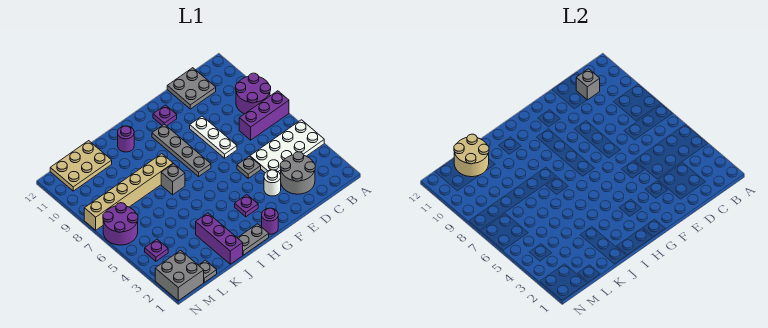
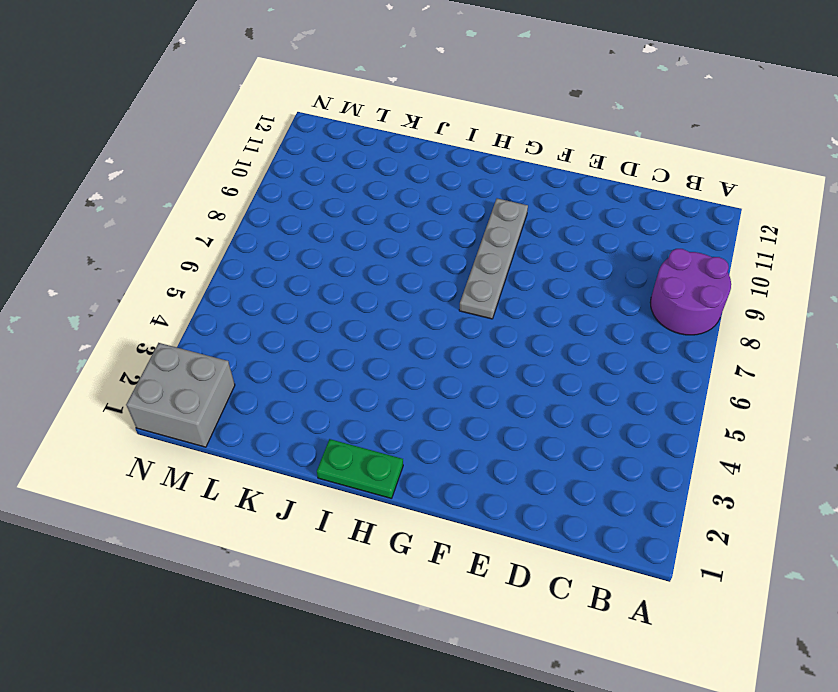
green 1x2 plate [317,439,403,499] -> grey 1x2 plate [238,224,269,255]
none -> white 2x4 plate [250,120,324,174]
none -> purple 1x3 brick [239,91,289,140]
none -> grey 2x2 round brick [280,152,315,194]

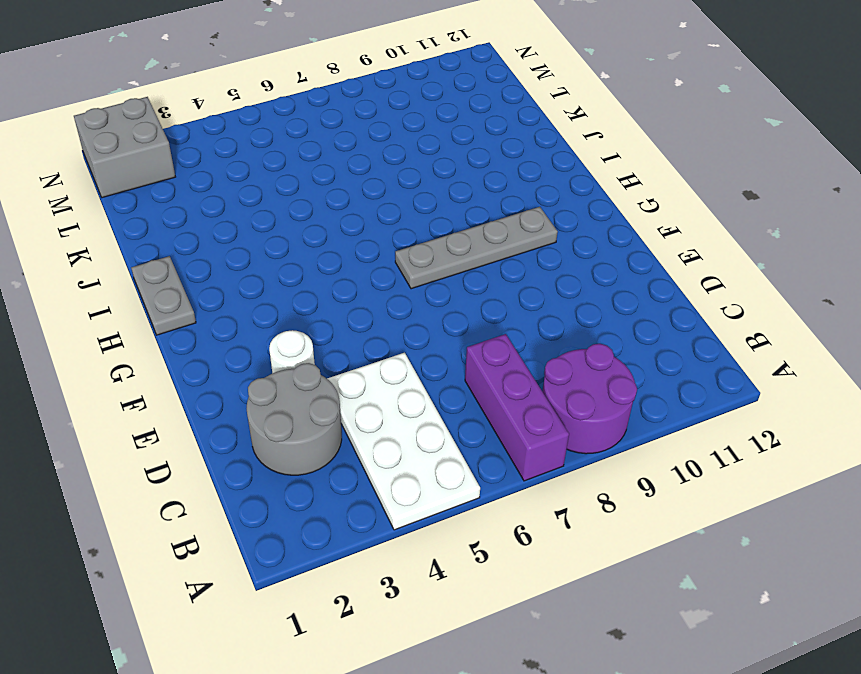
none -> grey 2x2 plate [167,68,216,109]
none -> grey 1x1 plate [237,156,261,178]
none -> white 1x3 plate [190,116,237,158]

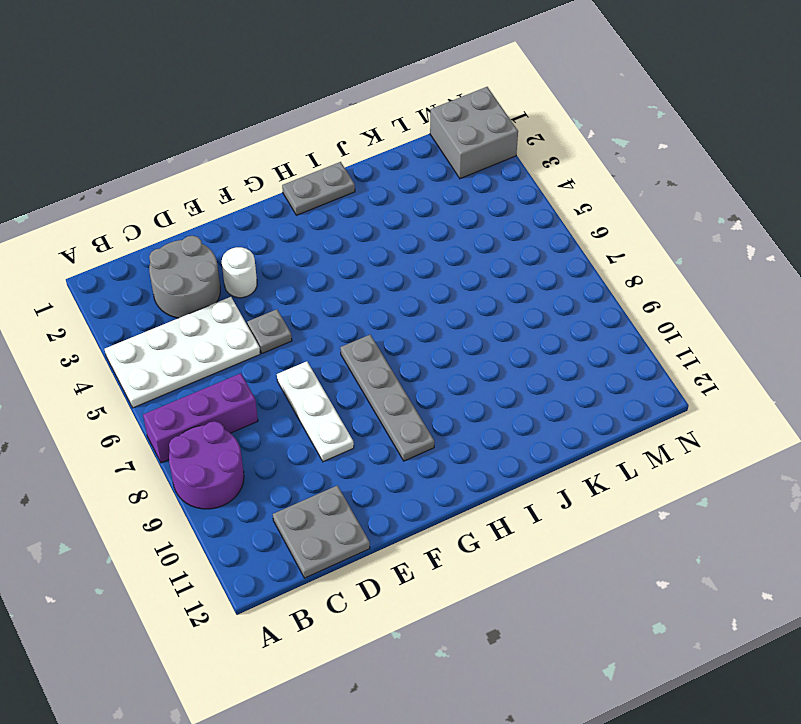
none -> purple 1x1 plate [153,105,177,126]
none -> purple 1x1 round brick [262,208,278,234]
none -> purple 1x1 plate [235,195,258,217]

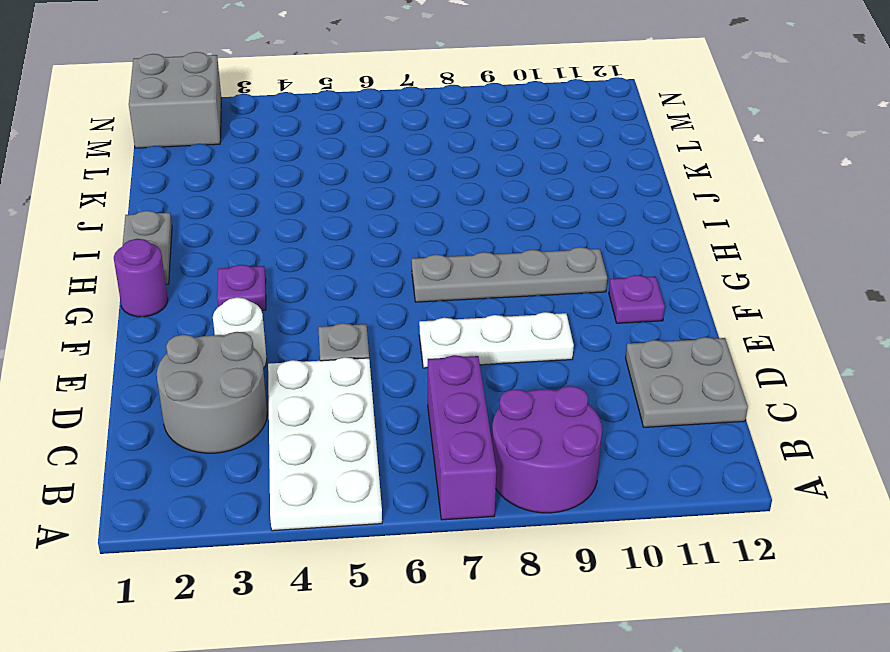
none -> grey 1x1 brick [161,164,185,195]
none -> tan 1x6 brick [84,154,173,230]
none -> purple 1x1 round brick [118,126,134,152]

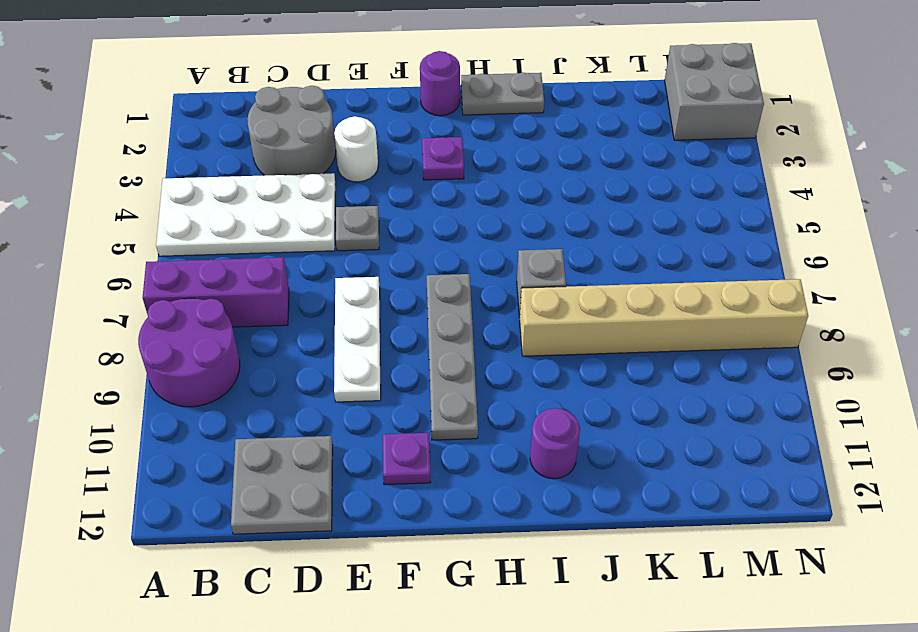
none -> purple 1x3 brick [196,213,243,264]
none -> tan 2x3 plate [50,141,112,191]
none -> grey 1x1 plate [199,260,217,283]

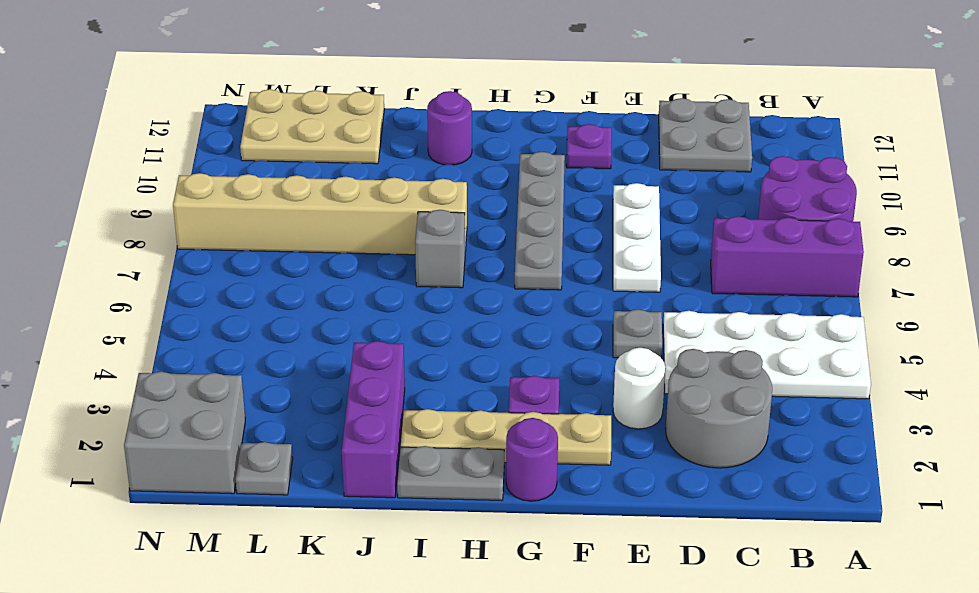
tan 1x4 plate [401,409,611,465] -> none
none -> purple 1x1 plate [145,239,168,261]
none -> purple 2x2 round brick [103,203,138,245]
none -> grey 1x1 brick [576,69,600,100]

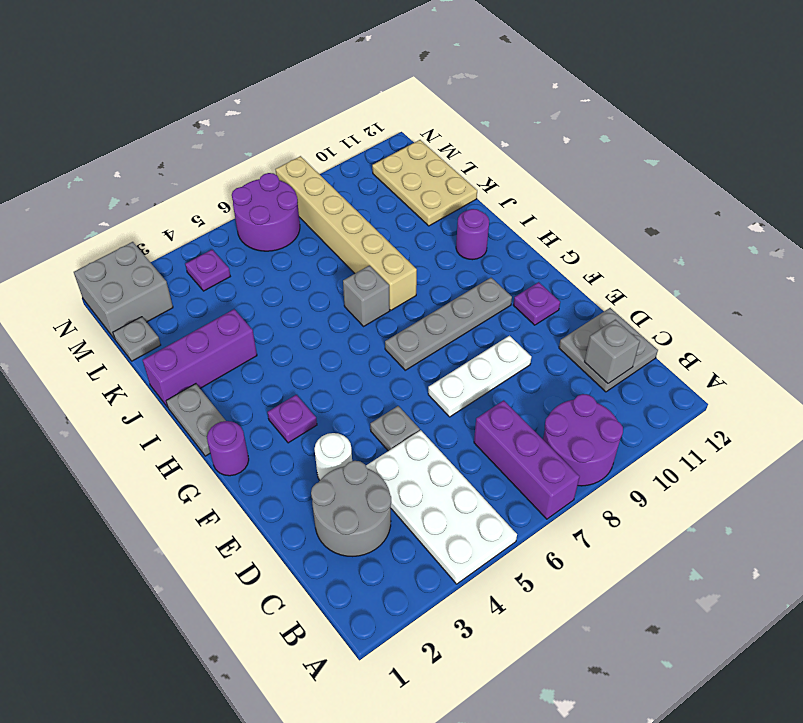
none -> tan 2x2 round brick [454,134,489,177]

